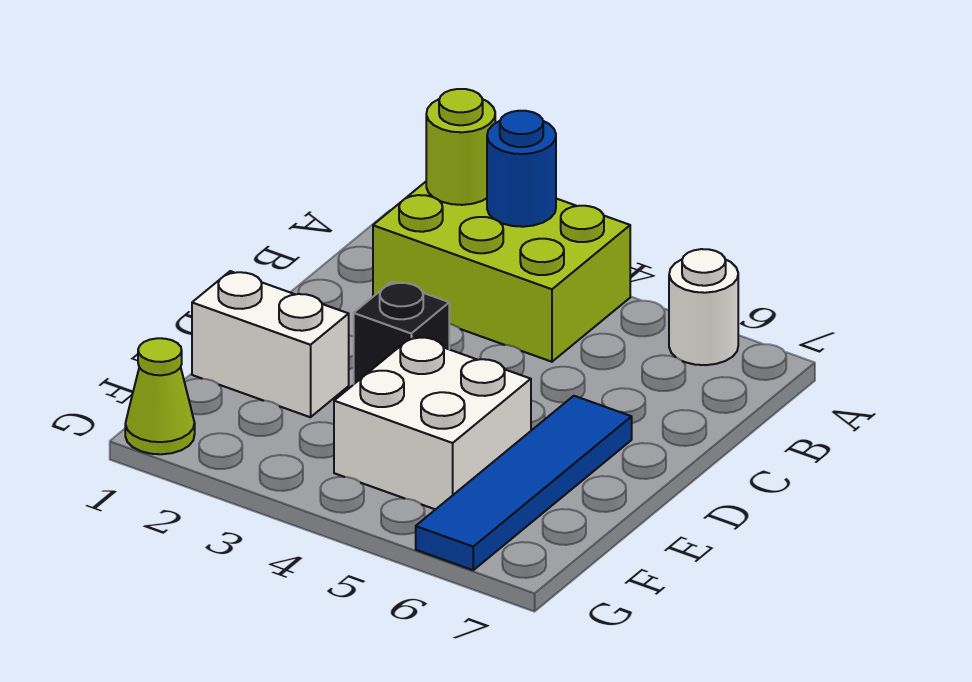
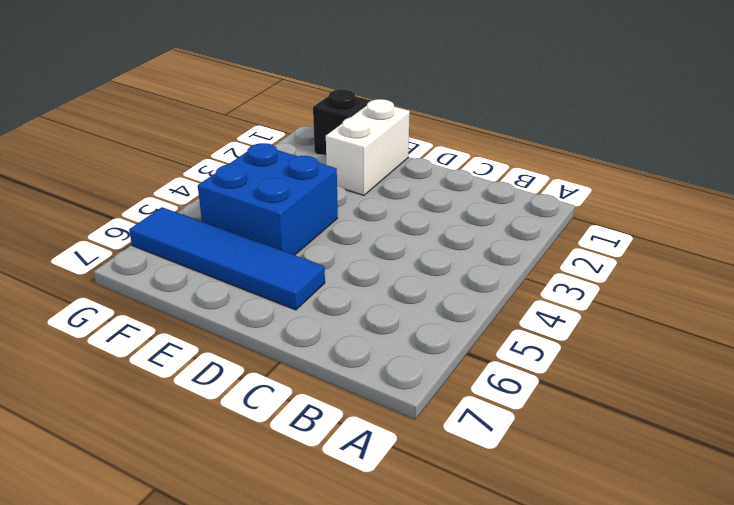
blue 2x2 brick [198,143,338,255] -> white 2x2 brick [334,336,531,510]
black 1x1 brick [313,89,371,155] -> black 1x1 brick moved to [354,282,449,384]
none -> lime 2x3 brick [373,182,630,362]
none -> white 1x1 round brick [669,249,738,365]

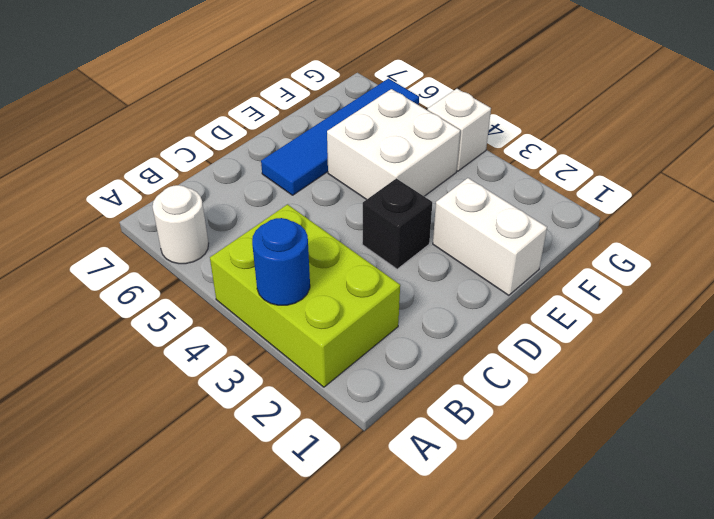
white 1x1 brick [427,89,491,171] -> none
none -> lime 1x1 cone [125,338,195,454]
none -> lime 1x1 round brick [426,89,495,205]

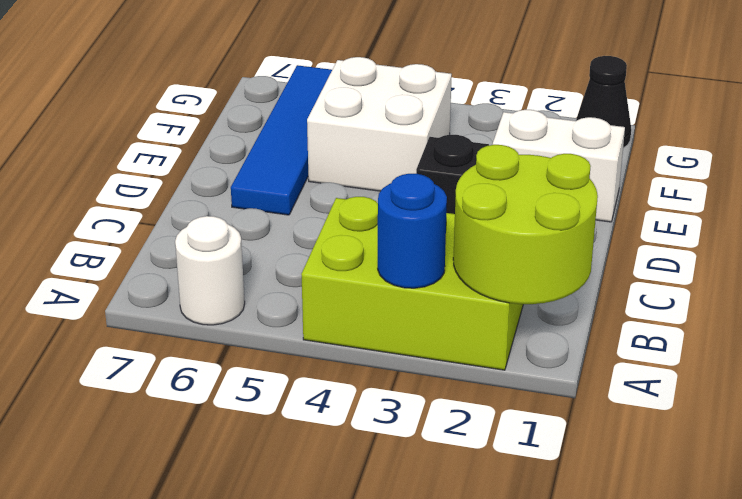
lime 2x2 round brick [453,145,598,304] -> lime 1x1 round brick [426,89,495,205]
black 1x1 cone [576,56,631,148] -> lime 1x1 cone [125,338,195,454]

